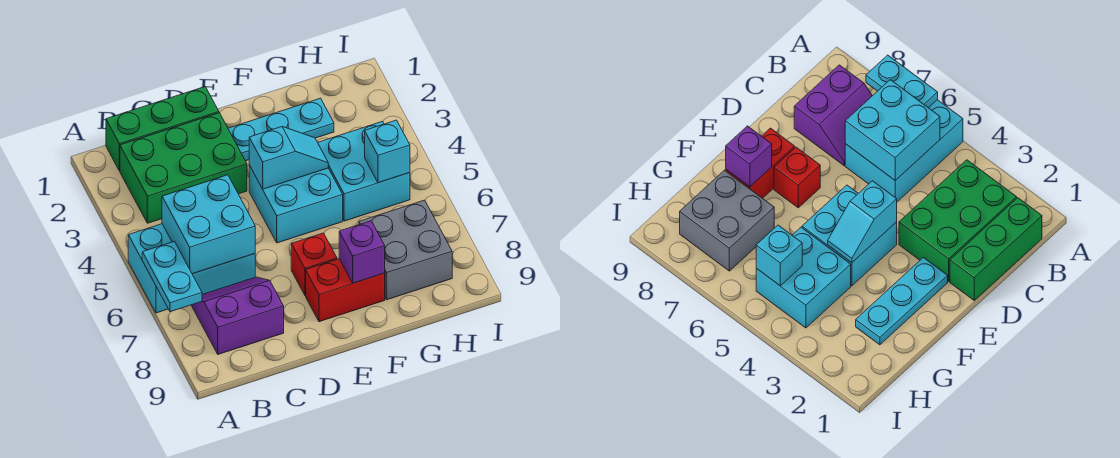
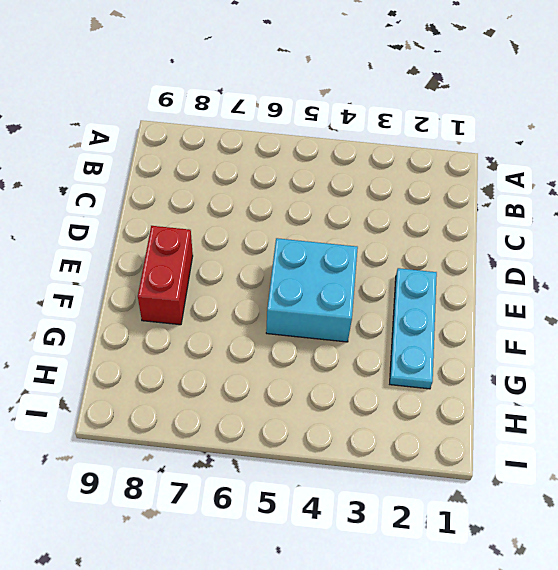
none -> cyan 2x3 brick [128,224,255,313]
none -> green 1x3 brick [106,87,219,171]
none -> green 2x3 brick [120,113,247,223]

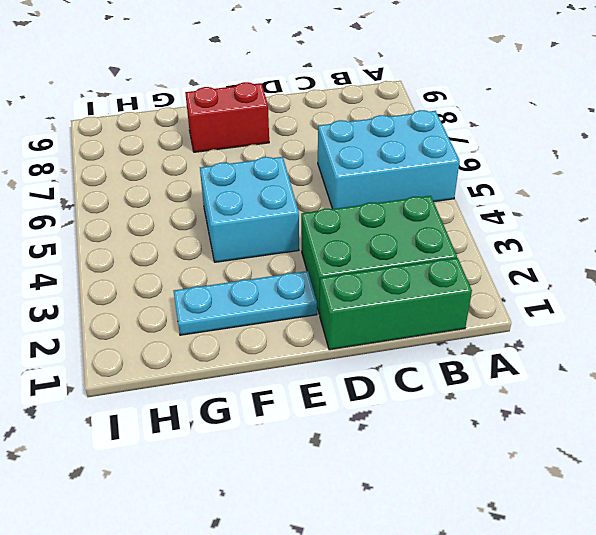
none -> purple 2x2 slope [191,277,284,354]
none -> red 1x1 brick [291,233,337,295]
none -> cyan 2x2 brick [318,122,410,221]

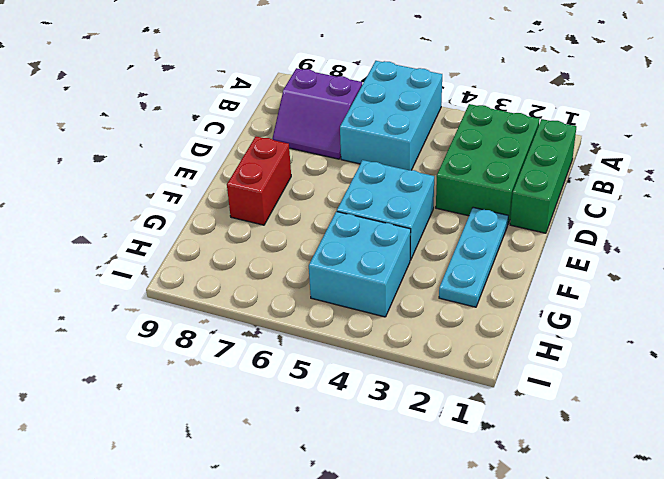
purple 2x2 slope [273,68,362,159] -> purple 2x2 slope turned to [191,277,284,354]
none -> red 1x1 brick [291,233,337,295]
none -> grey 2x2 brick [359,200,452,300]
none -> cyan 1x2 plate [142,241,202,312]

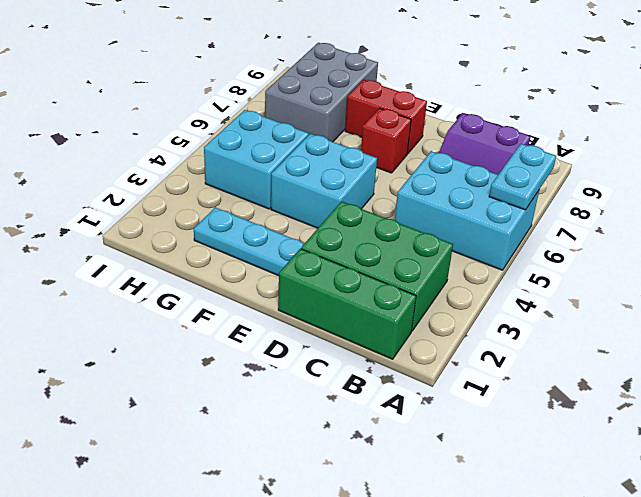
grey 2x3 brick [265,43,378,142] -> grey 2x2 brick [359,200,452,300]
none -> cyan 2x2 brick [162,175,255,274]
none -> cyan 1x2 slope [249,127,328,189]
none -> purple 1x1 brick [339,221,385,283]

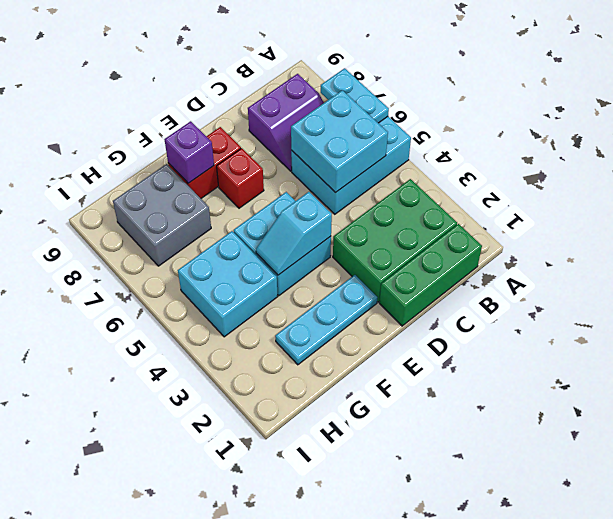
none -> cyan 1x1 brick [365,120,410,183]

